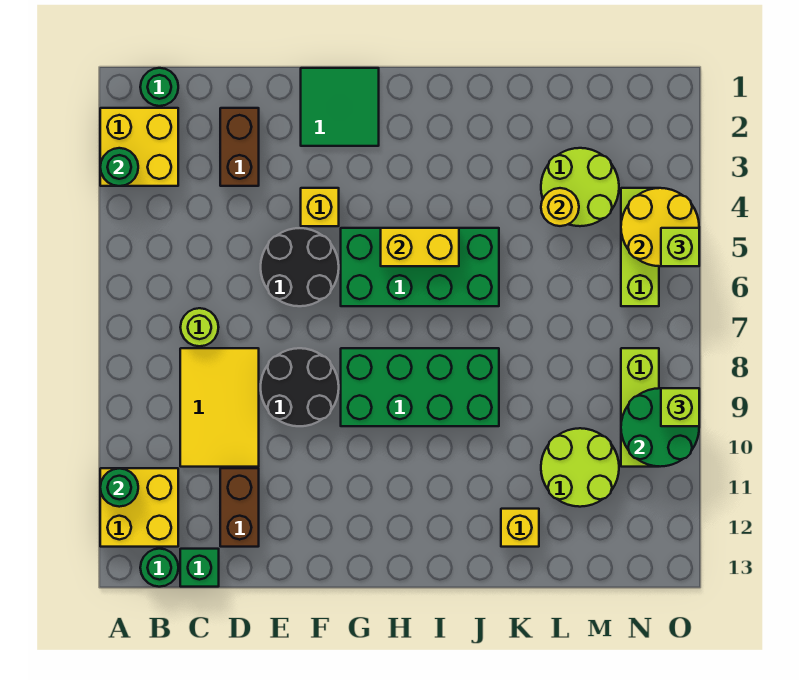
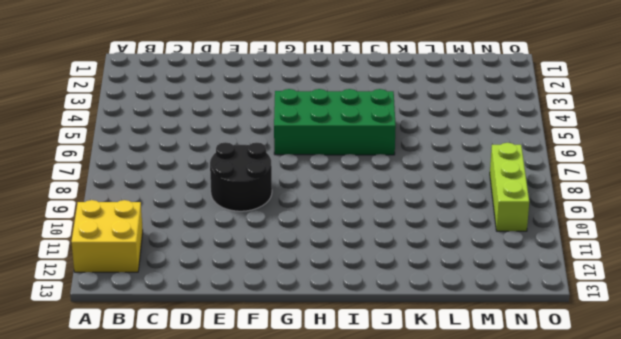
none -> yellow 2x2 brick [100,108,178,186]
none -> green 1x1 round brick [140,68,178,106]
none -> green 1x1 round brick [140,549,178,587]

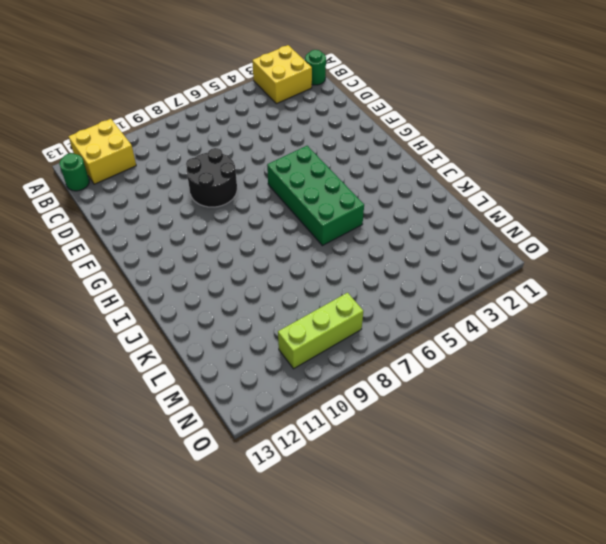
none -> lime 1x1 round brick [180,308,219,346]
none -> yellow 2x3 tile [180,348,259,467]
none -> green 1x1 brick [180,549,219,587]

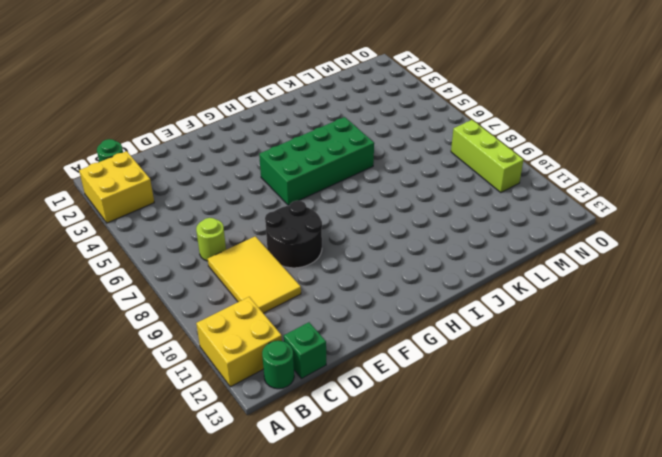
none -> brown 1x2 brick [220,108,259,186]
none -> brown 1x2 brick [220,468,259,547]
none -> black 2x2 round brick [261,228,339,306]

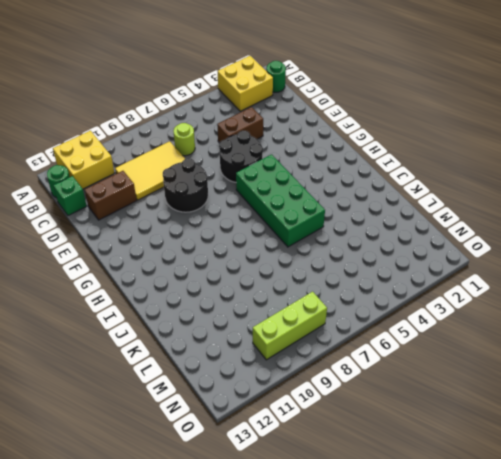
brown 1x2 brick [217,107,263,143] -> brown 1x2 brick moved to [220,108,259,186]
none -> green 2x2 tile [301,68,379,146]
none -> yellow 1x1 brick [301,188,339,226]
none -> green 2x4 brick [341,348,499,426]

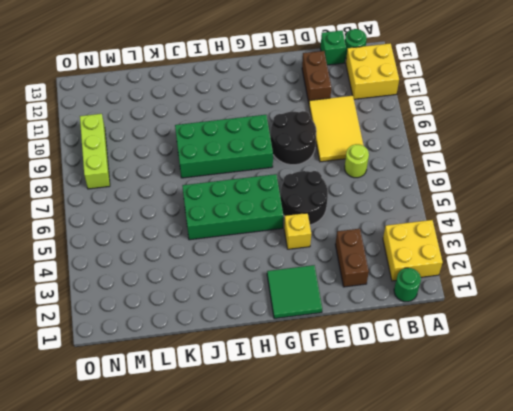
none -> yellow 1x1 brick [501,509,539,547]
none -> lime 2x2 round brick [541,148,619,226]
none -> lime 2x2 round brick [541,428,619,507]

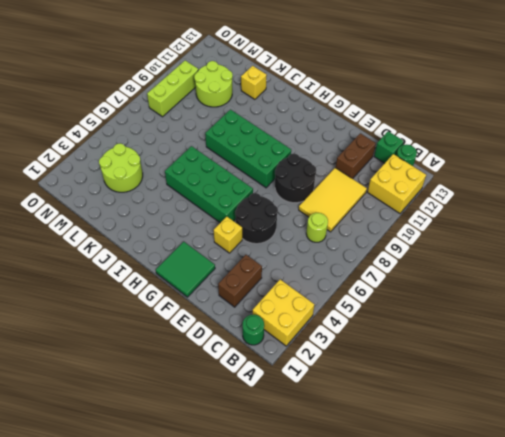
none -> lime 1x3 brick [621,188,659,306]
none -> green 1x1 round brick [100,148,138,186]
none -> green 1x1 round brick [100,468,138,507]

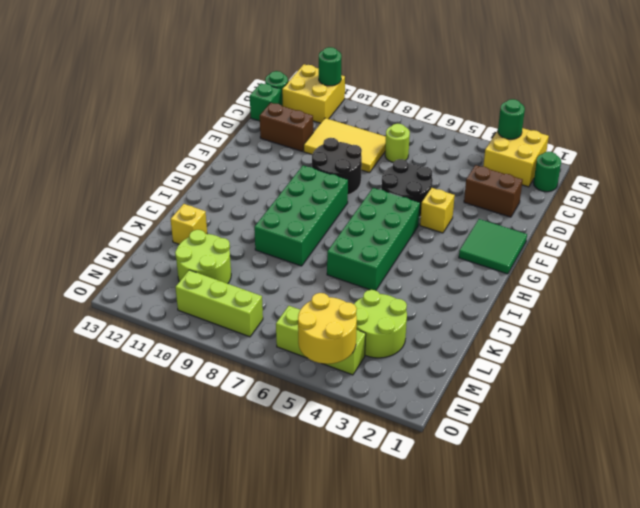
none -> yellow 1x2 brick [381,228,459,266]
none -> yellow 1x1 round brick [541,188,579,226]
none -> green 2x2 round brick [621,388,699,467]

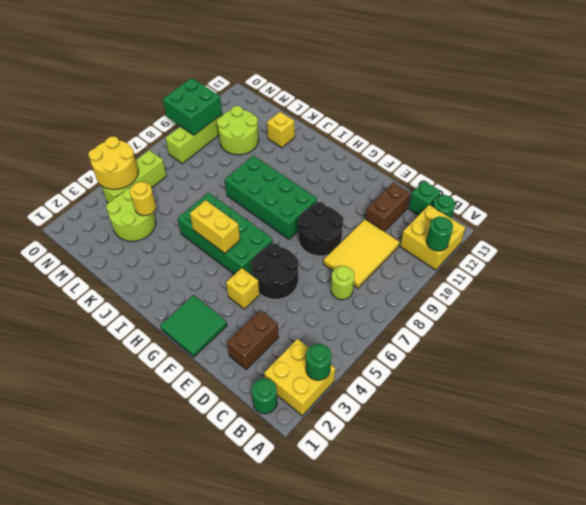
green 2x2 brick [163,78,222,135] -> green 2x2 round brick [621,388,699,467]
none -> lime 1x1 brick [661,228,699,266]
none -> lime 1x1 brick [661,388,699,426]

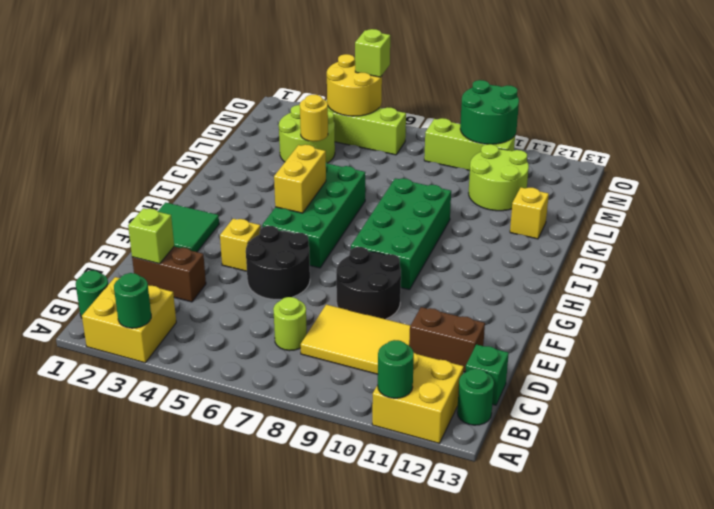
lime 1x1 brick [128,208,174,264] -> lime 1x1 brick moved to [661,388,699,426]

